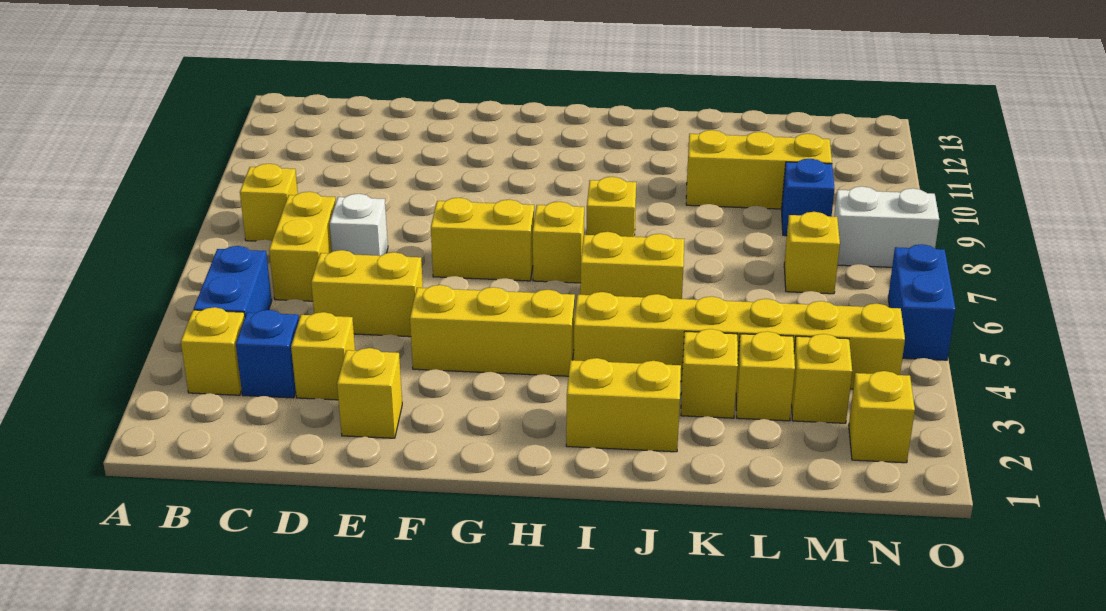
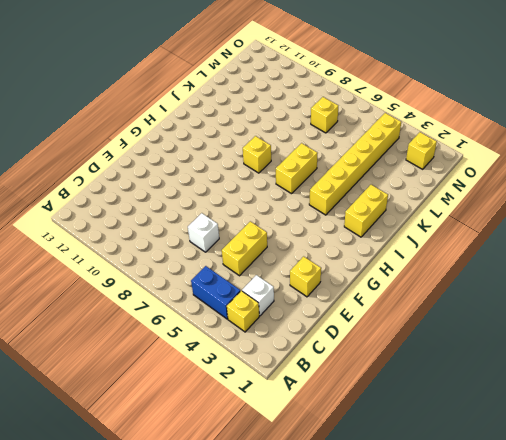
white 1x1 brick [242,275,274,316] -> blue 1x1 brick [236,310,299,398]
none -> yellow 1x1 brick [240,164,298,241]
none -> yellow 1x2 brick [269,192,336,301]
none -> yellow 1x1 brick [291,312,355,400]

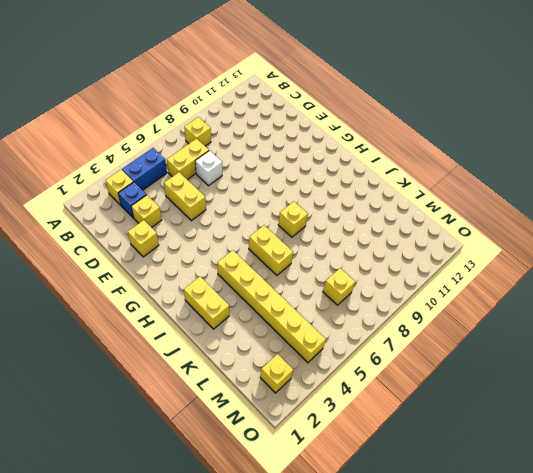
none -> yellow 1x3 brick [410,285,575,376]
none -> yellow 1x2 brick [431,198,534,281]
none -> yellow 1x1 brick [533,202,584,283]

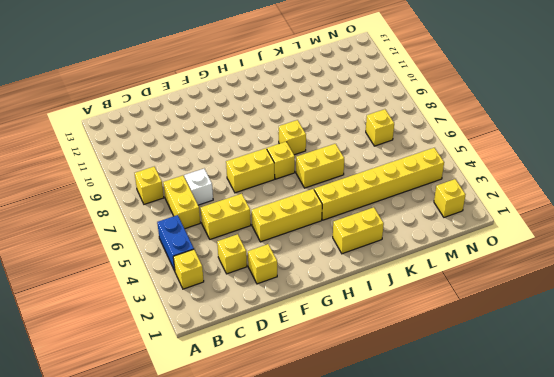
none -> blue 1x1 brick [236,310,299,398]
none -> yellow 1x1 brick [681,329,738,418]
none -> yellow 1x3 brick [686,130,832,209]

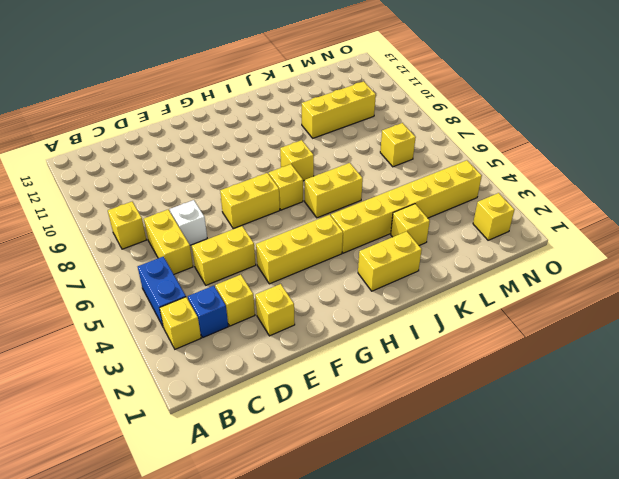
none -> yellow 1x1 brick [736,331,795,421]
none -> yellow 1x1 brick [792,334,852,423]
none -> blue 1x1 brick [781,159,834,236]

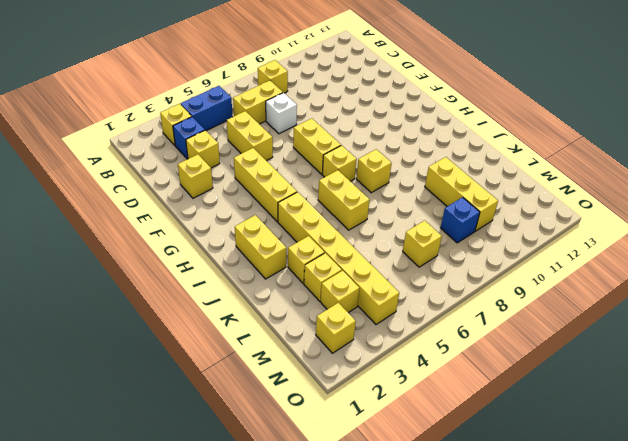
none -> white 1x2 brick [834,186,939,267]
none -> blue 1x2 brick [888,244,955,360]

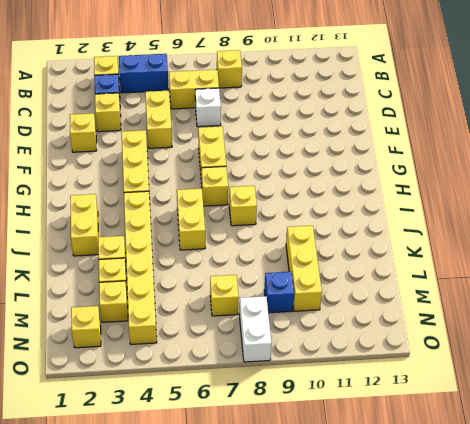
none -> blue 1x2 brick [888,244,955,360]

